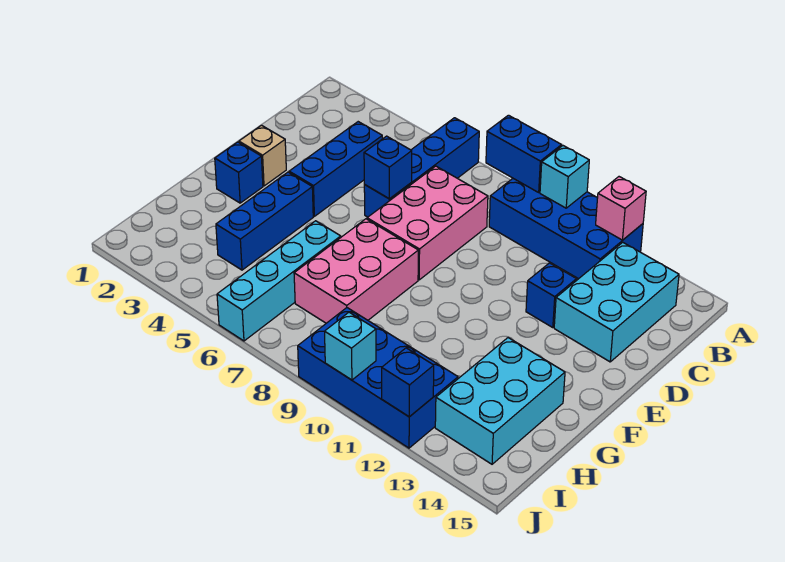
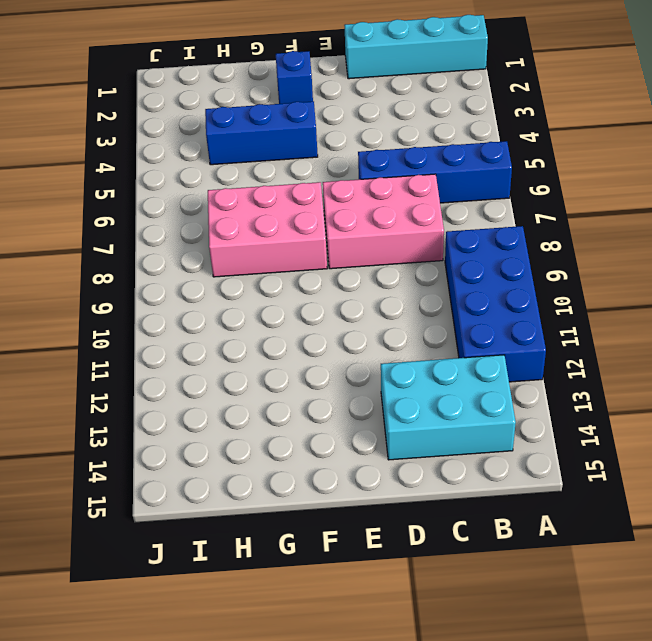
cyan 1x4 brick [344,15,488,79] -> cyan 1x4 brick moved to [217,221,341,341]
none -> blue 1x3 brick [289,122,382,216]
none -> blue 1x1 brick [526,263,577,328]
none -> tan 1x1 brick [239,125,286,186]

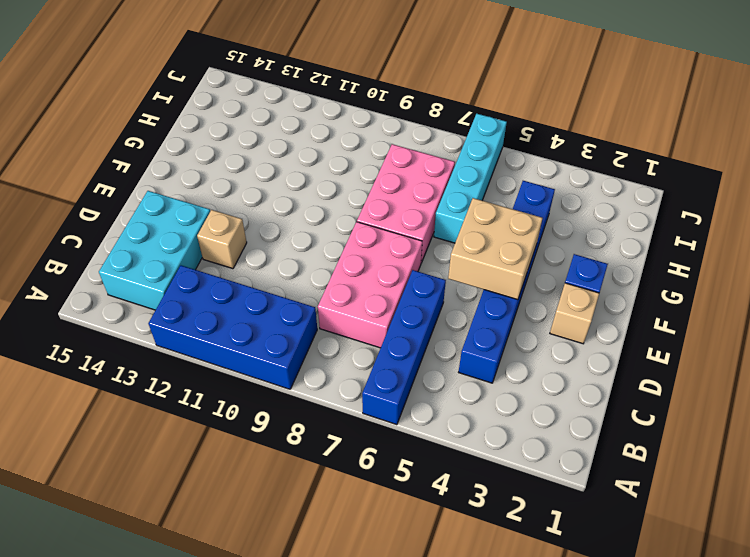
tan 1x1 brick [197,210,247,269] -> blue 1x1 brick [526,263,577,328]
tan 2x2 brick [448,198,543,300] -> none
none -> cyan 2x3 brick [435,338,565,464]
none -> blue 2x4 brick [298,308,458,448]
none -> blue 1x2 brick [486,115,562,192]

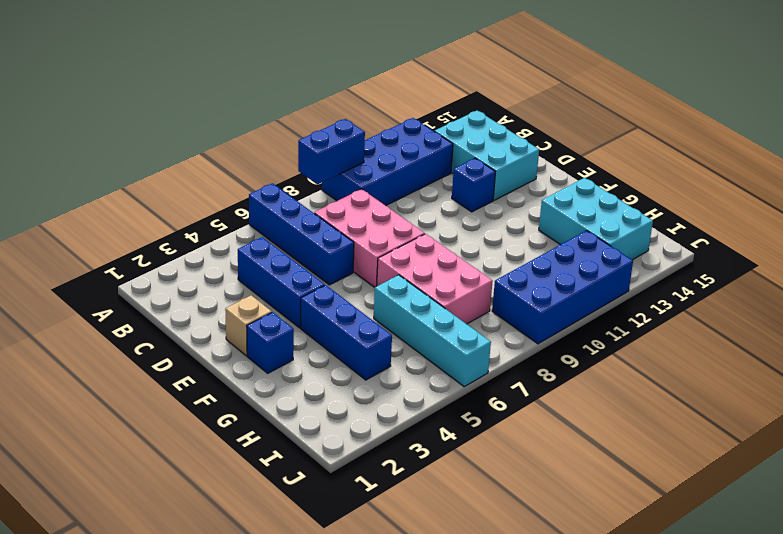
none -> cyan 1x1 brick [540,146,589,208]
none -> pink 1x1 brick [596,177,646,240]
none -> blue 1x1 brick [364,136,412,199]

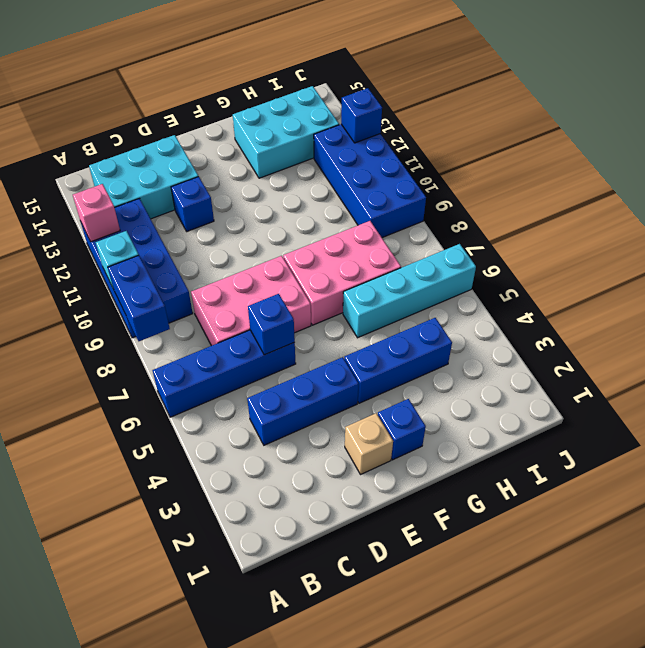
none -> cyan 1x1 brick [325,312,376,380]

